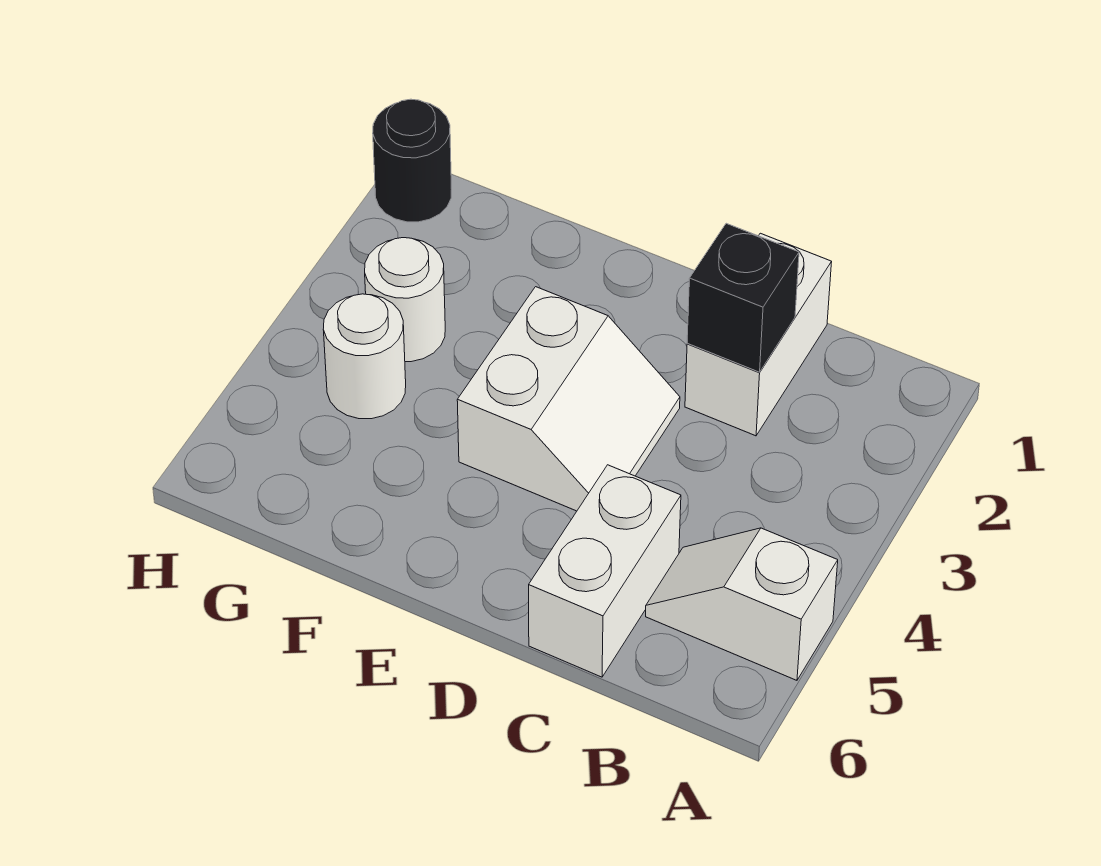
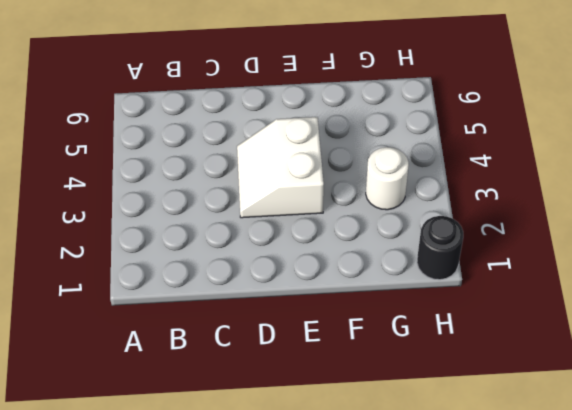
none -> white 1x2 slope [646,528,838,680]
none -> white 1x2 brick [685,233,832,436]

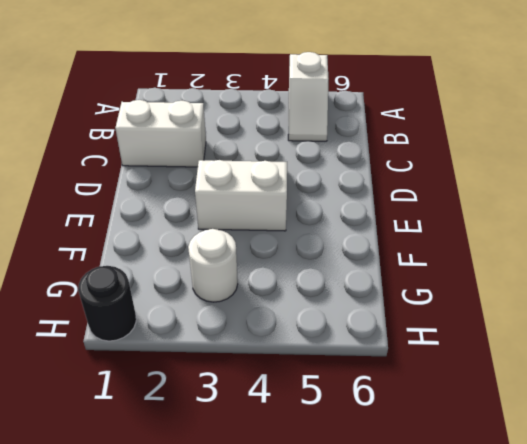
none -> white 1x2 brick [529,465,681,677]
none -> white 1x1 round brick [323,294,406,419]

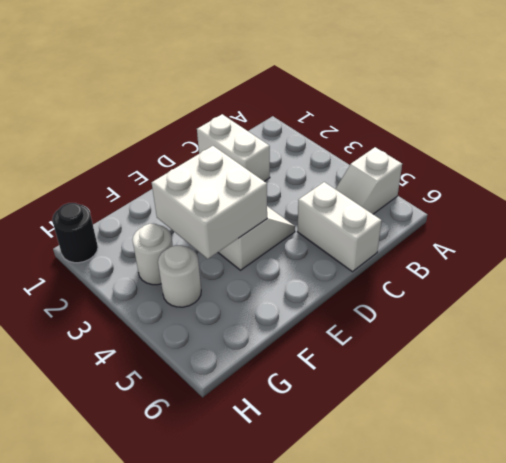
white 2x2 brick [152,146,267,259] -> none
none -> black 1x1 brick [687,223,799,372]

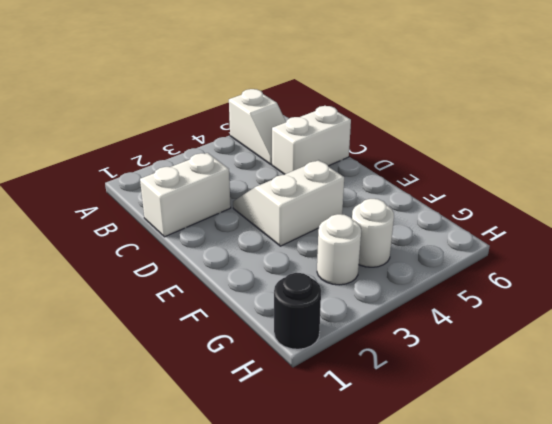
none -> black 1x1 brick [687,223,799,372]

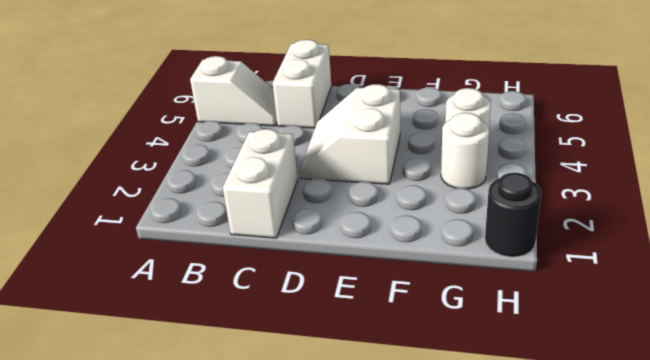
none -> black 1x1 brick [687,223,799,372]

